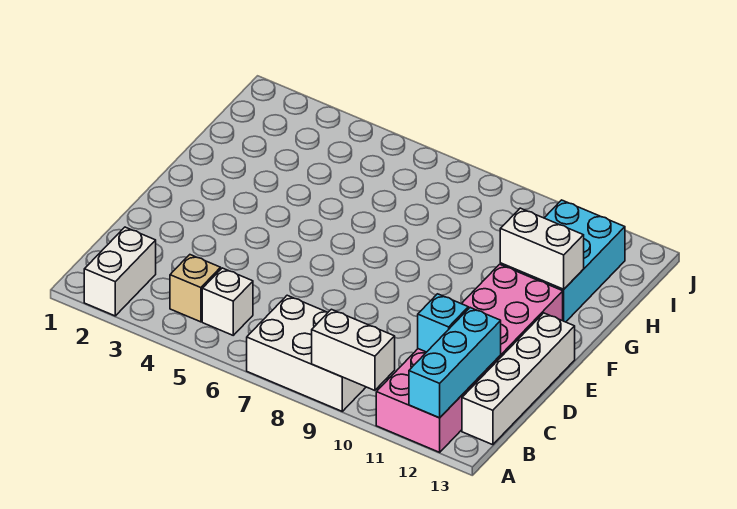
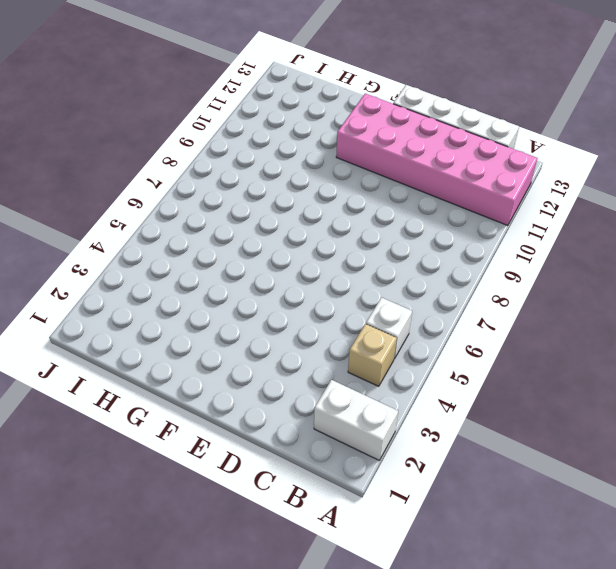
none -> white 2x3 brick [247,295,366,411]
none -> cyan 2x3 brick [500,200,625,322]

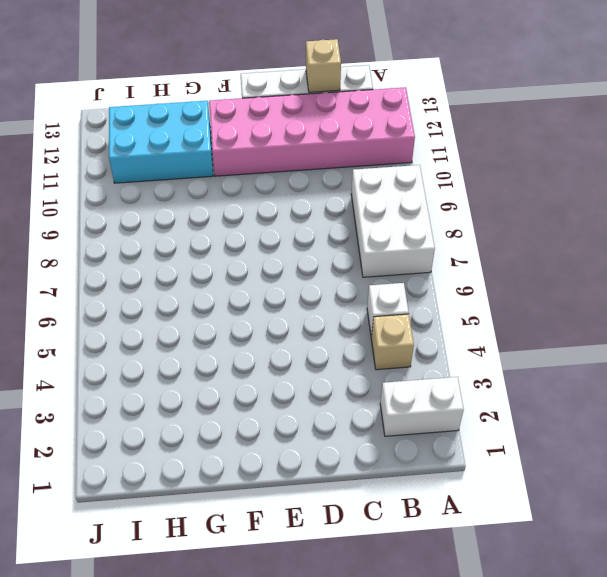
tan 1x1 brick [306,39,341,92] -> none
none -> white 1x2 brick [312,309,395,390]
none -> cyan 1x3 brick [409,308,501,418]

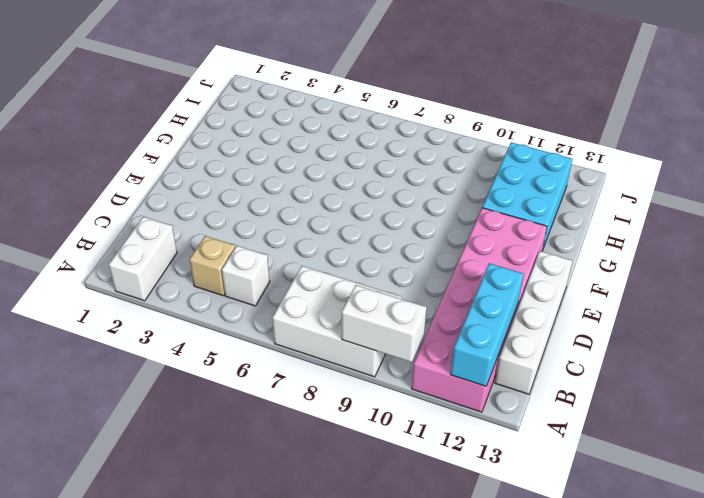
none -> cyan 1x1 brick [418,294,468,352]
none -> white 1x2 brick [500,208,584,289]

